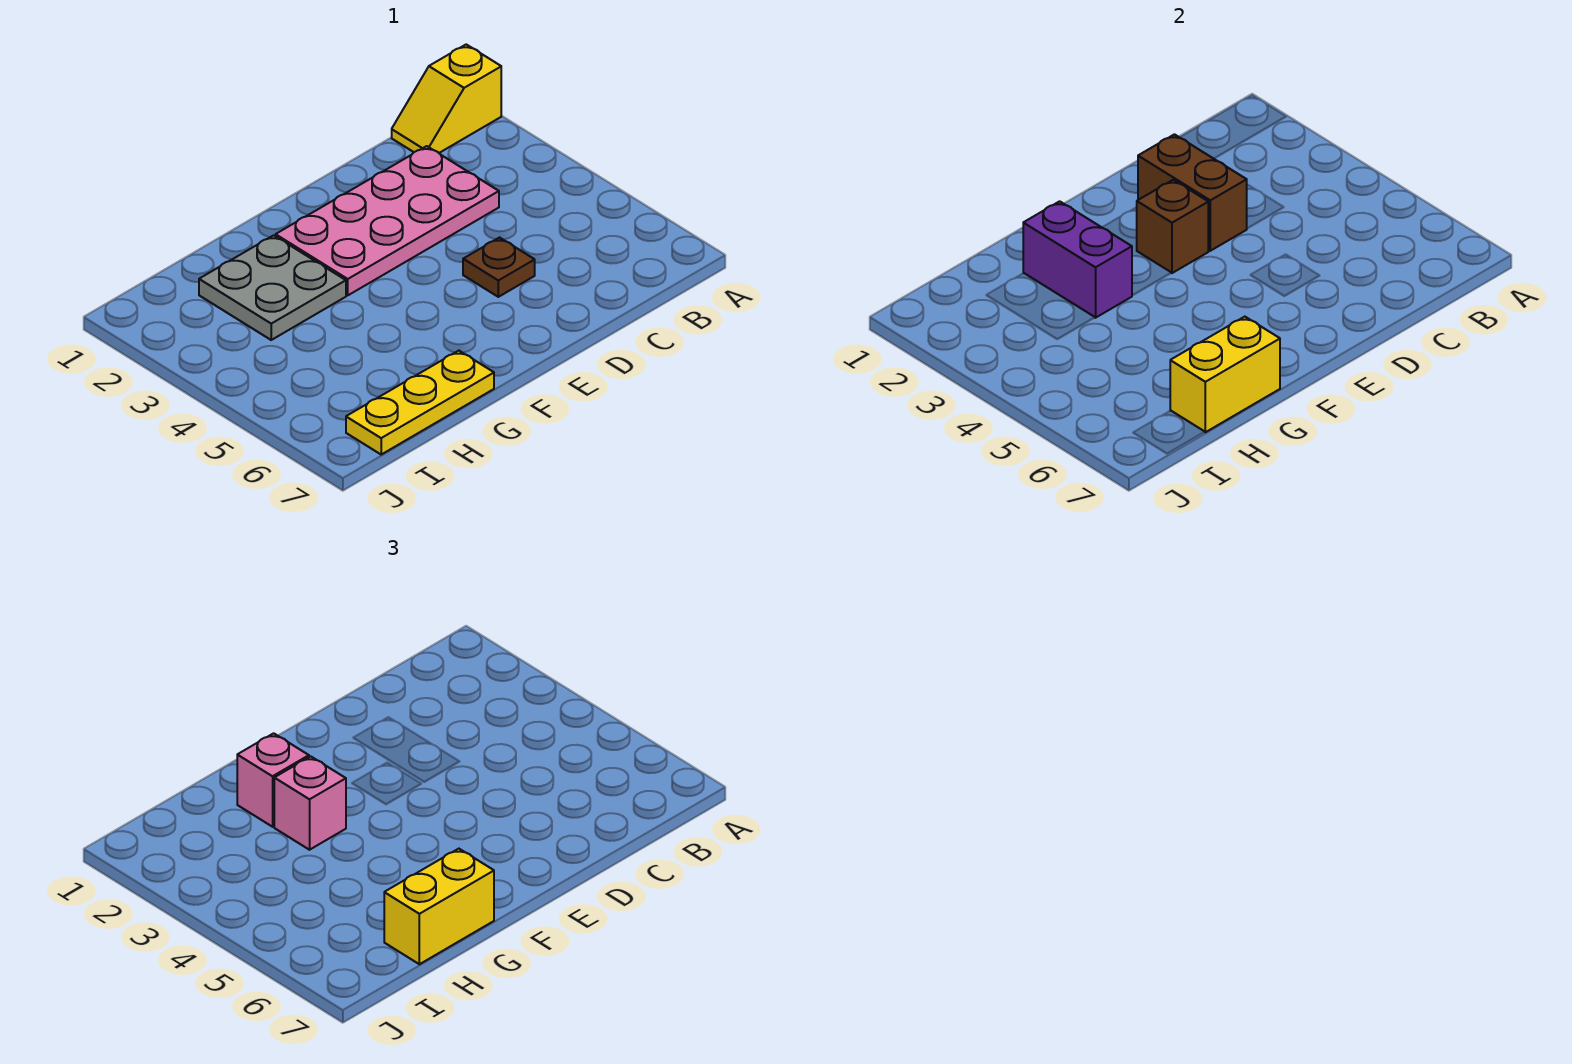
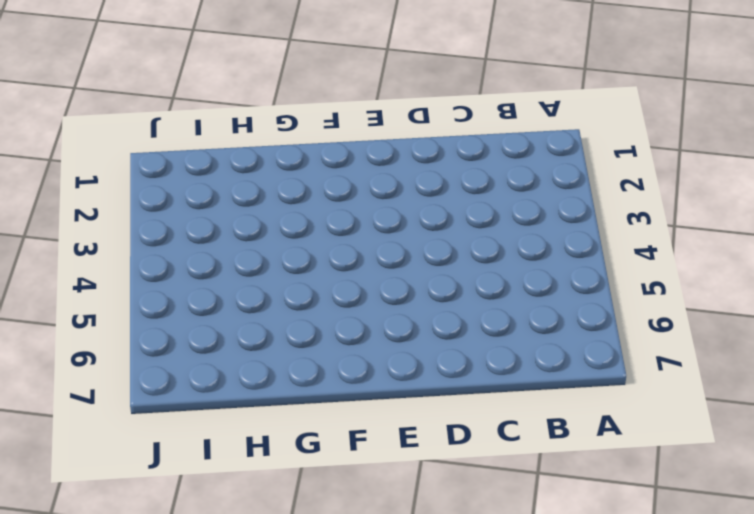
none -> yellow 1x2 slope [392,45,501,153]
none -> pink 2x4 plate [276,146,499,295]
none -> brown 1x1 plate [463,238,535,297]

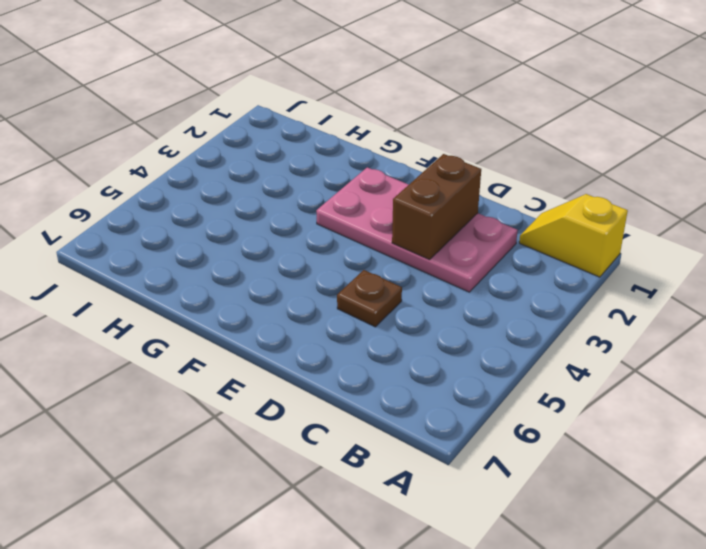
none -> grey 2x2 plate [199,235,346,340]
none -> yellow 1x3 plate [346,351,494,454]
none -> brown 1x1 brick [1137,180,1208,273]

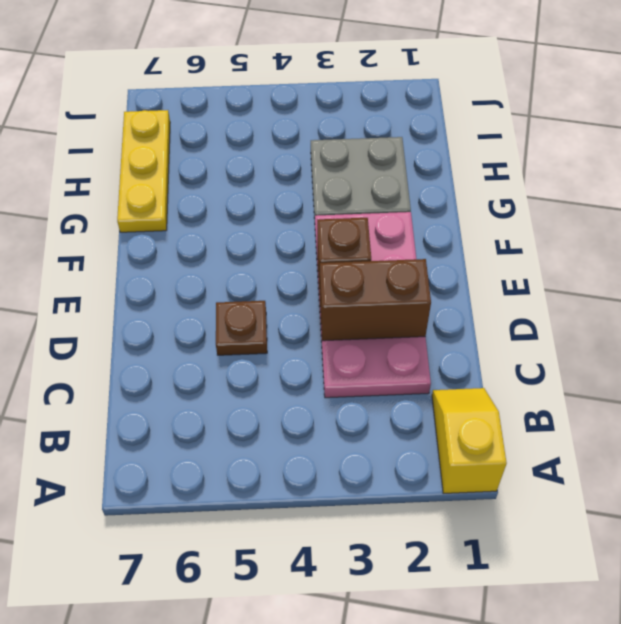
none -> purple 1x2 brick [1023,201,1132,318]
none -> yellow 1x2 brick [1170,317,1280,432]
none -> pink 1x1 brick [237,733,309,827]

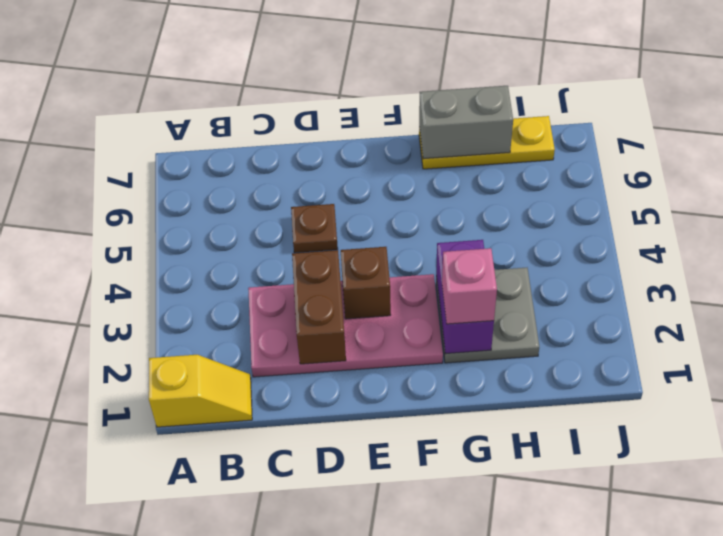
grey 1x2 brick [419,86,513,159] -> yellow 1x2 brick [1170,317,1280,432]
none -> pink 1x1 brick [274,756,346,850]
none -> yellow 1x2 brick [384,849,494,964]

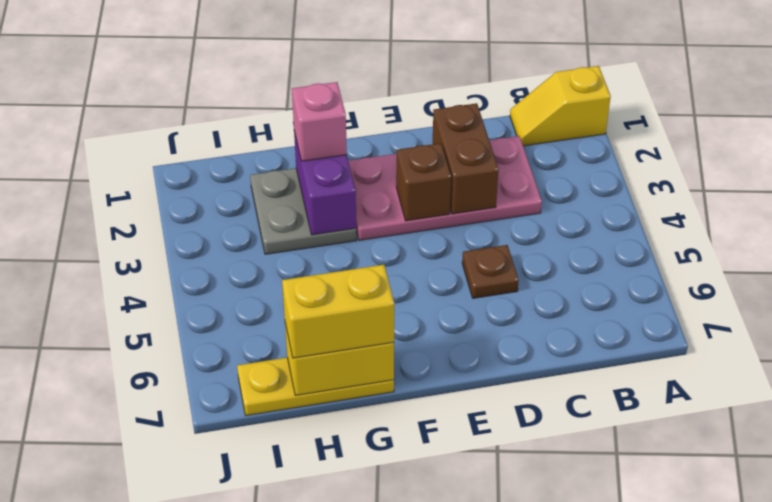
none -> pink 1x1 brick [274,756,346,850]

